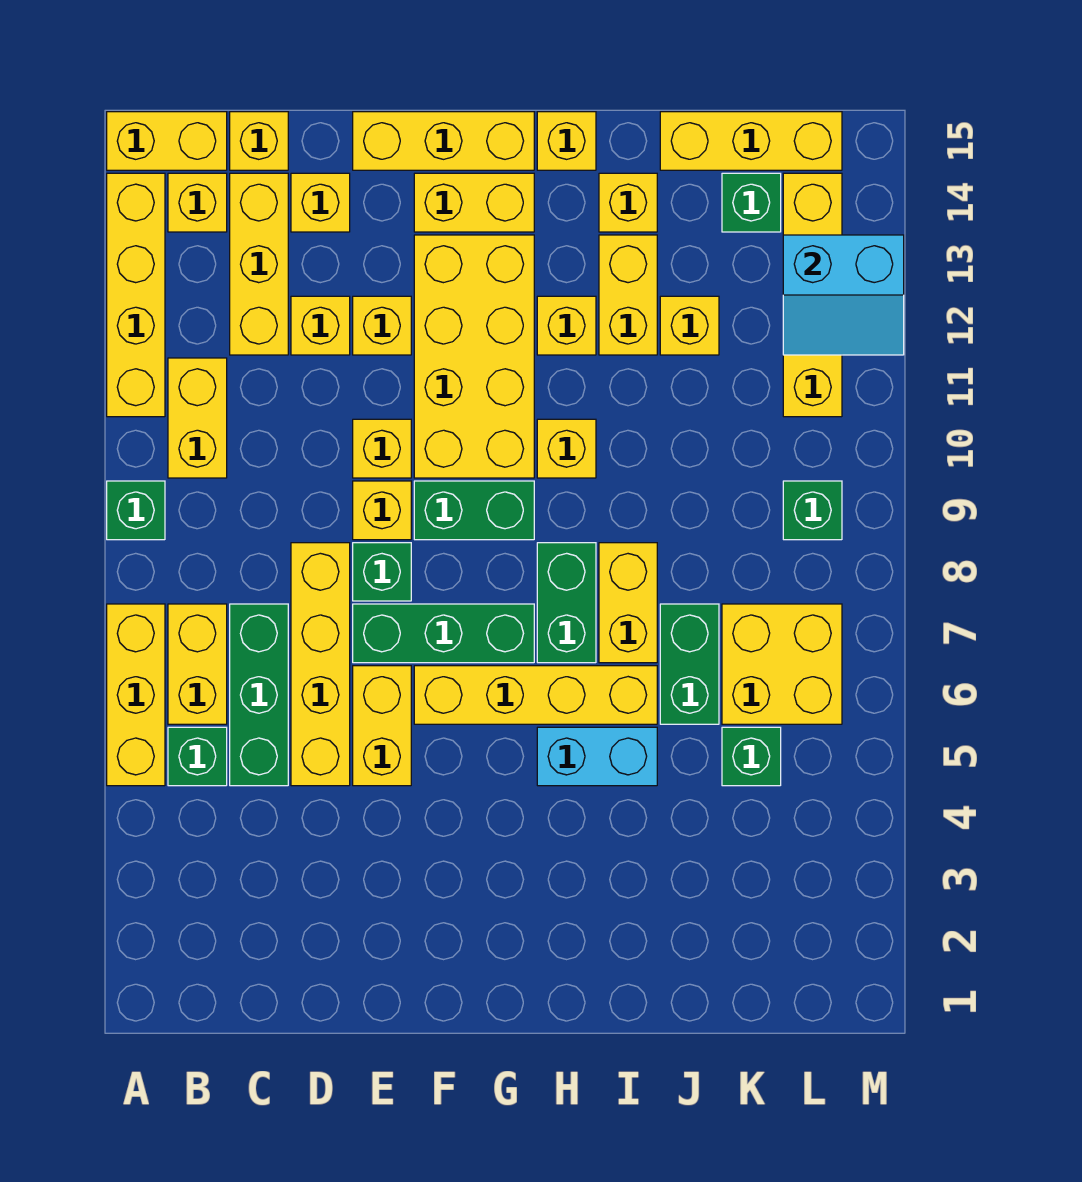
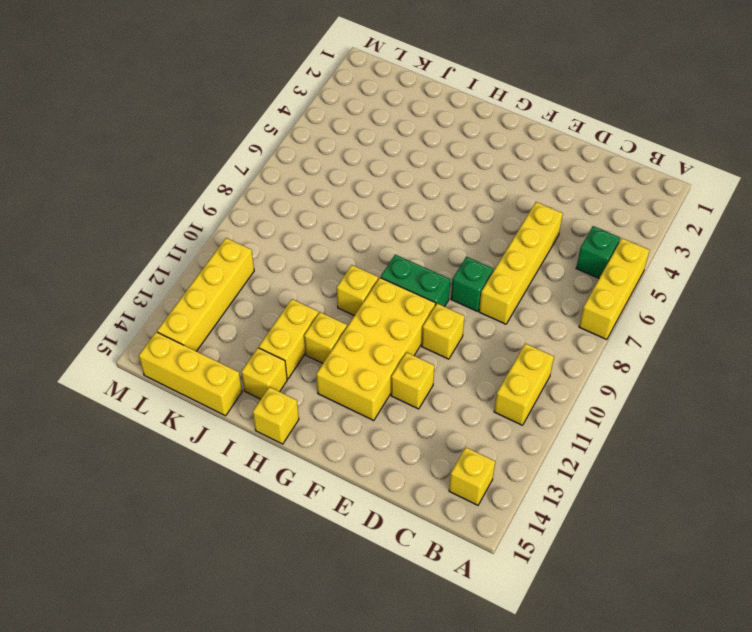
none -> green 1x1 brick [107,481,165,540]
none -> yellow 1x4 brick [107,173,165,417]
none -> yellow 1x2 brick [107,112,227,170]
none -> yellow 1x2 brick [168,604,227,724]

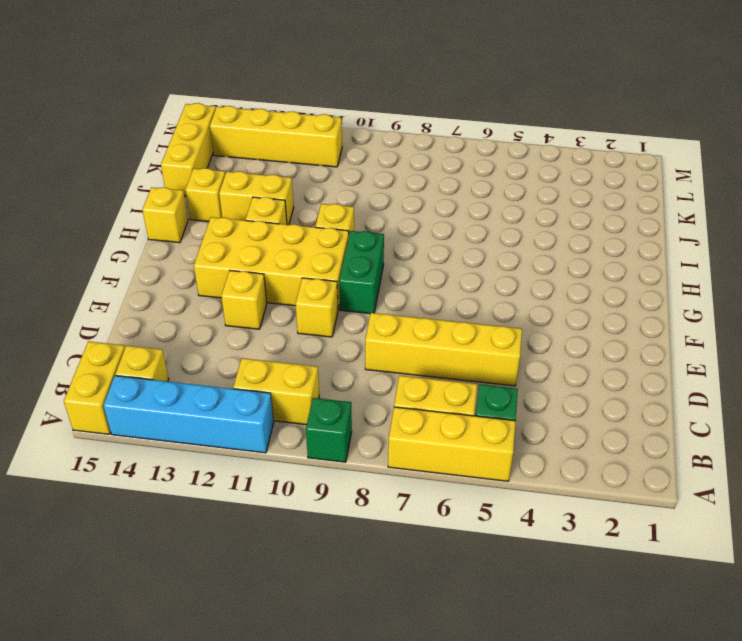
cyan 1x4 brick [103,376,274,453] -> yellow 1x4 brick [107,173,165,417]
none -> green 1x3 brick [230,604,288,786]
none -> yellow 1x3 brick [230,173,288,355]
none -> yellow 1x1 brick [230,112,288,170]
none -> yellow 1x1 brick [291,296,350,355]

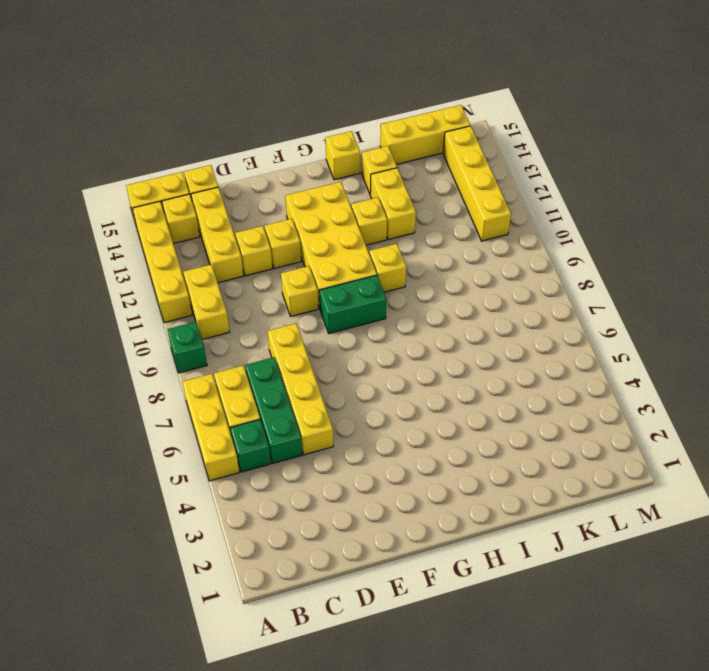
none -> yellow 1x1 brick [291,173,350,232]
none -> yellow 1x2 brick [353,666,411,786]
none -> green 1x3 brick [353,604,534,663]
none -> green 1x1 brick [353,543,411,601]

